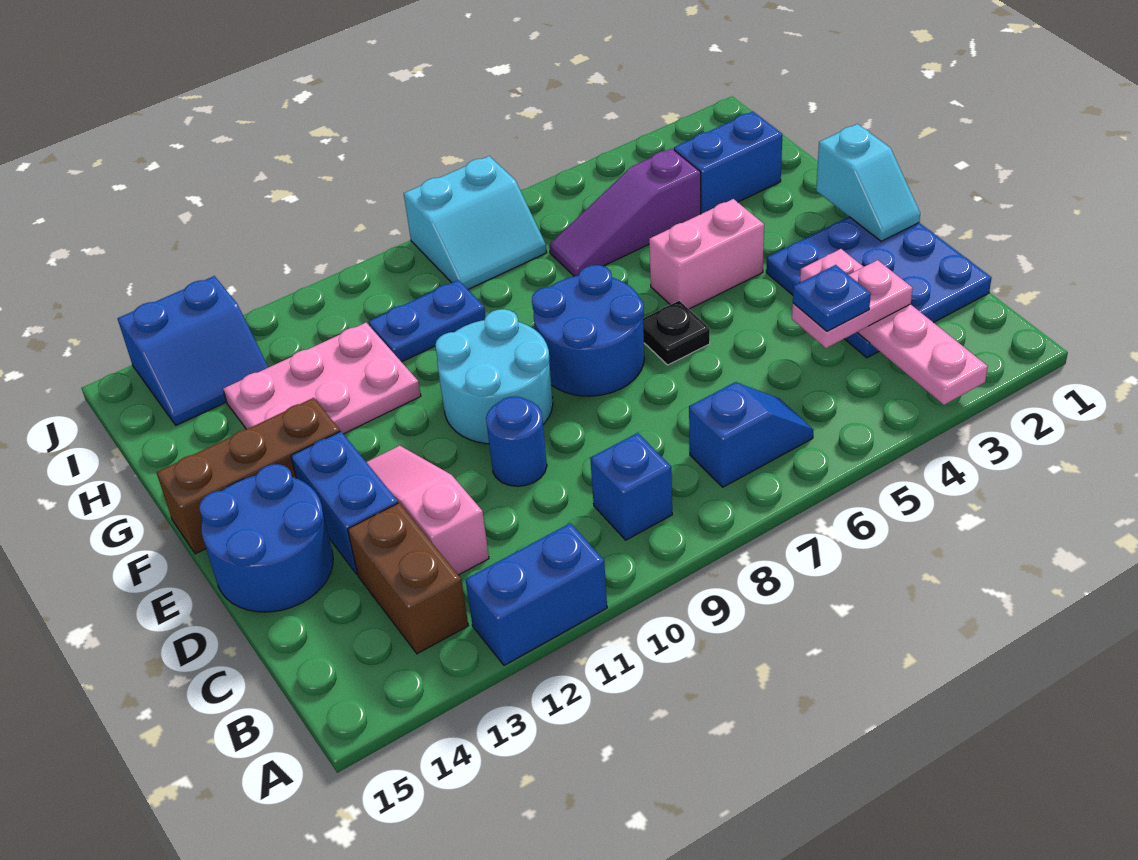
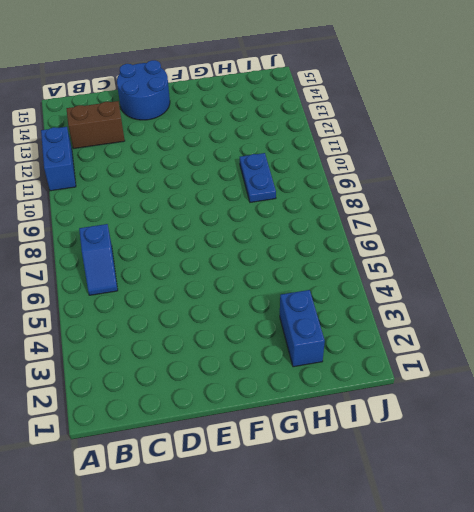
none -> blue 1x1 brick [590,433,672,540]
none -> blue 3x3 plate [766,217,991,358]
none -> pink 1x3 slope [367,446,489,575]

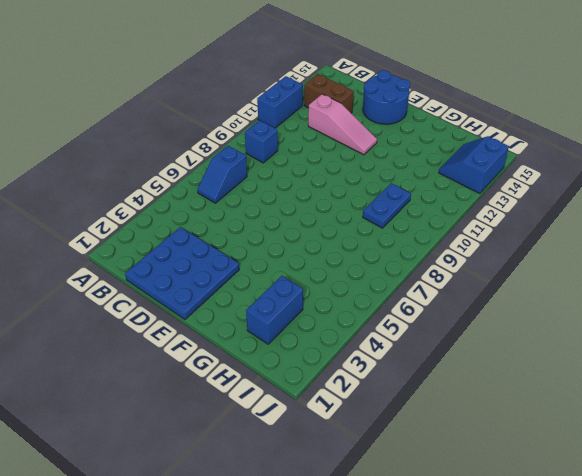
none -> blue 1x1 round brick [486,396,547,486]
none -> blue 1x2 brick [291,432,398,574]
none -> black 1x1 plate [643,301,710,365]

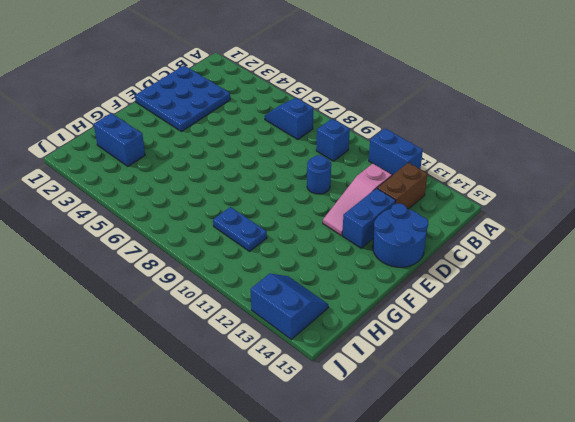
none -> black 1x1 plate [643,301,710,365]
none -> blue 2x2 round brick [532,265,644,396]
none -> cyan 2x2 round brick [435,309,553,444]

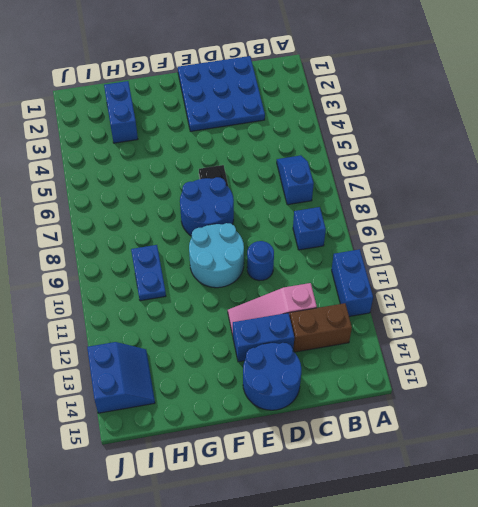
none -> pink 1x2 brick [649,199,764,309]
none -> brown 1x3 brick [156,398,340,554]
none -> pink 2x3 plate [223,323,421,434]

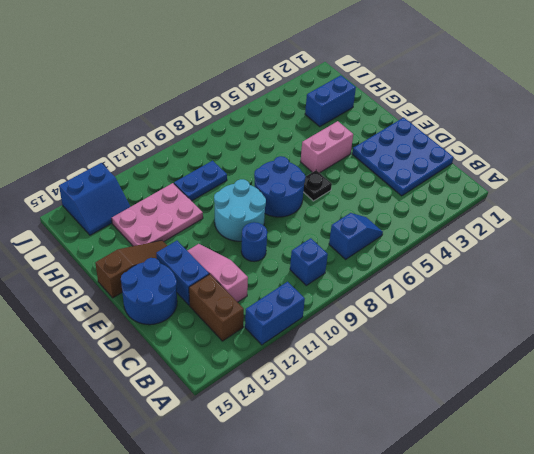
brown 1x3 slope [95,240,167,298] -> brown 1x3 brick [156,398,340,554]
none -> purple 1x3 slope [549,148,701,276]
none -> cyan 2x2 slope [404,156,547,289]
none -> pink 1x4 plate [800,249,988,405]

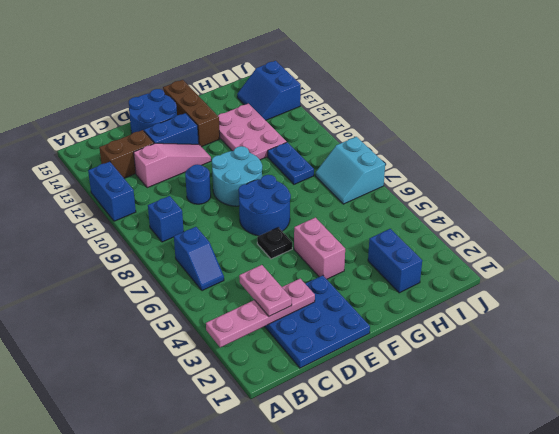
none -> purple 1x3 slope [549,148,701,276]
none -> cyan 1x2 slope [816,124,920,241]
none -> blue 1x1 plate [793,265,871,332]

